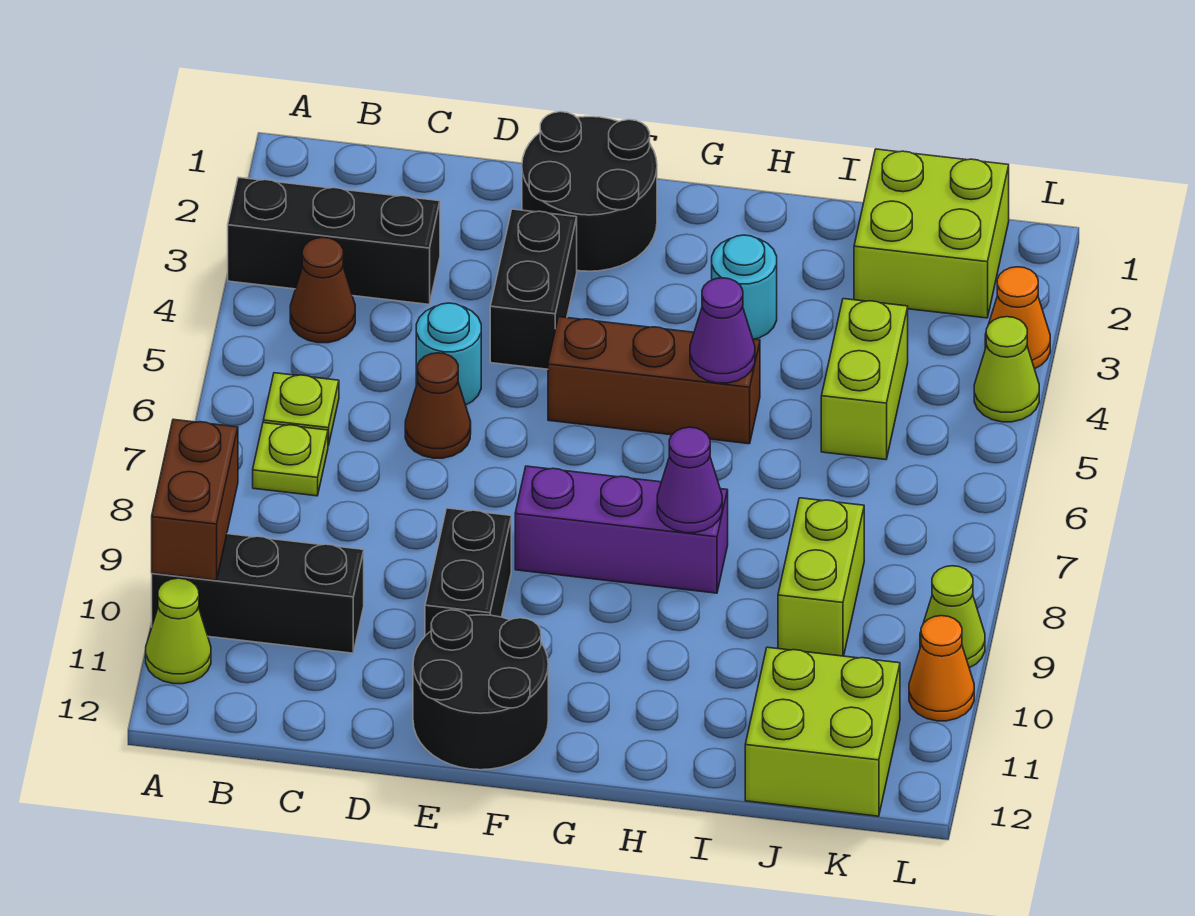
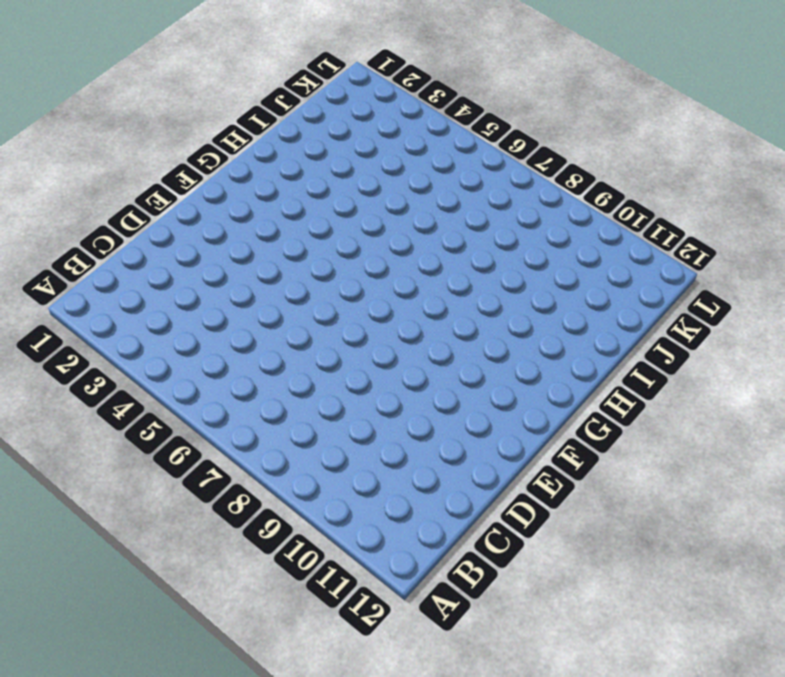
none -> black 1x3 brick [228,177,440,304]
none -> black 1x3 brick [152,534,364,653]
none -> lime 1x1 cone [146,578,211,684]

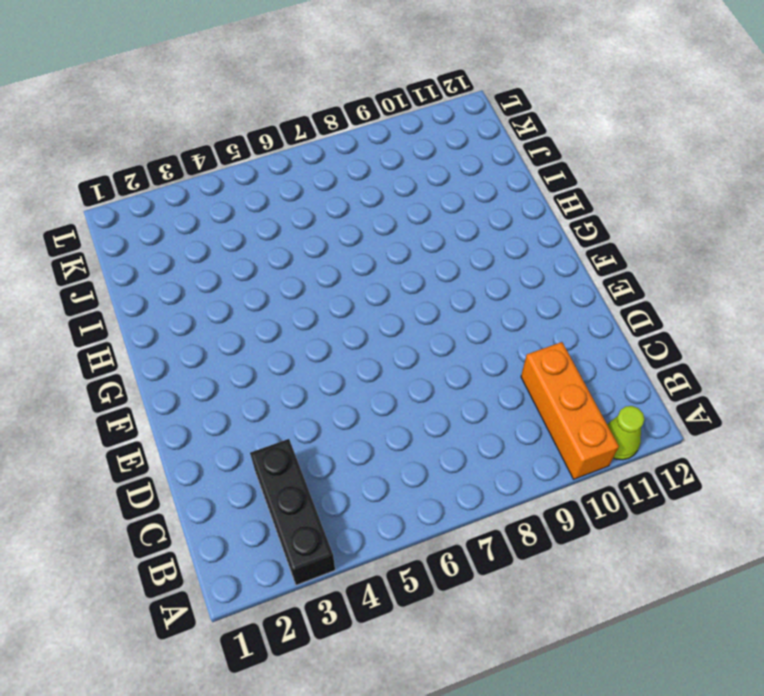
orange 1x3 brick [521,342,619,479] -> black 1x3 brick [152,534,364,653]
none -> brown 1x1 cone [290,237,355,343]
none -> lime 1x1 plate [263,373,339,446]
none -> lime 1x1 plate [253,423,328,496]

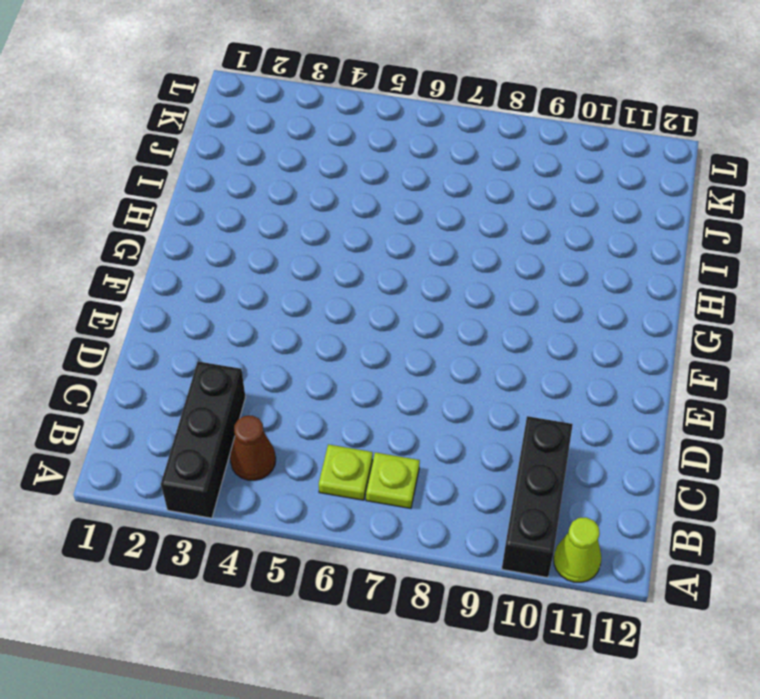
none -> cyan 1x1 round brick [416,303,481,405]
none -> brown 1x1 cone [405,353,471,458]
none -> black 2x2 round brick [522,112,657,271]

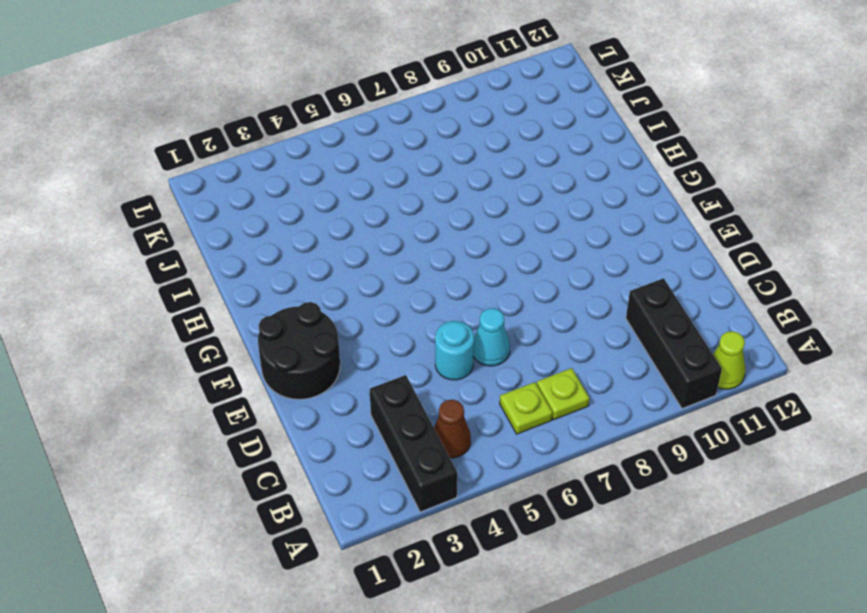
cyan 1x1 cone [473,308,510,366] -> brown 1x1 cone [405,353,471,458]
none -> black 1x2 brick [490,209,577,369]
none -> black 1x2 brick [425,508,511,636]
none -> black 2x2 round brick [413,610,548,770]

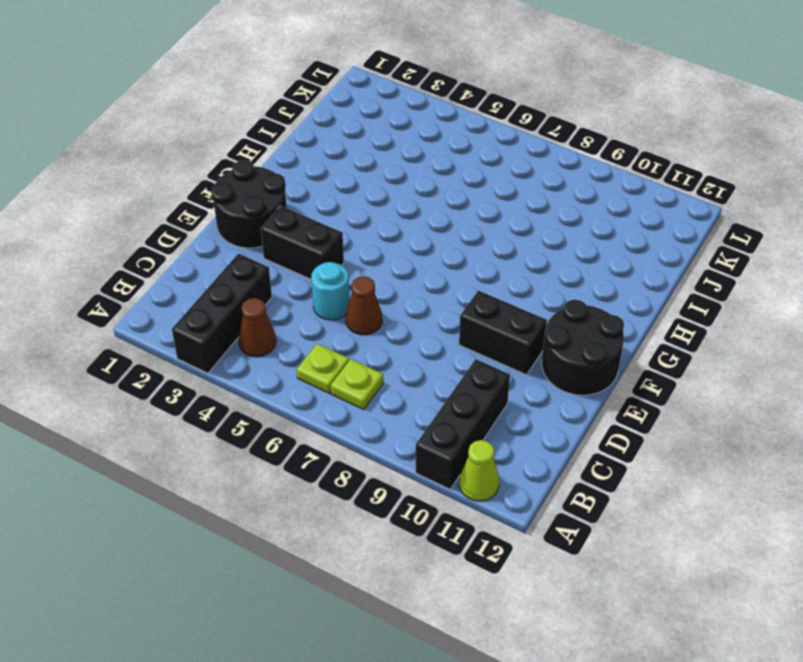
none -> brown 1x3 brick [548,317,760,444]
none -> purple 1x3 brick [515,466,728,593]
none -> cyan 1x1 round brick [712,235,777,339]

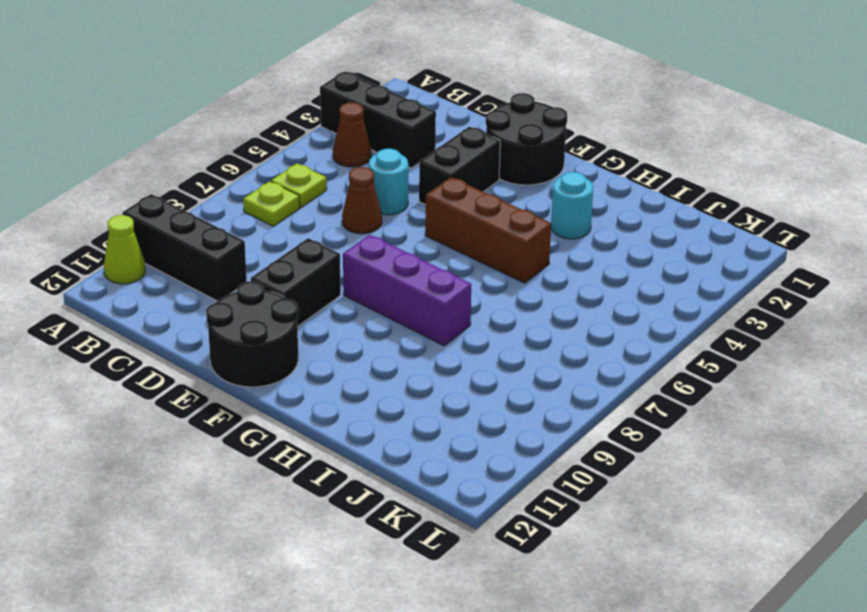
none -> lime 2x2 brick [854,149,1009,318]
none -> lime 1x2 brick [821,299,908,460]
none -> lime 1x2 brick [778,498,864,656]

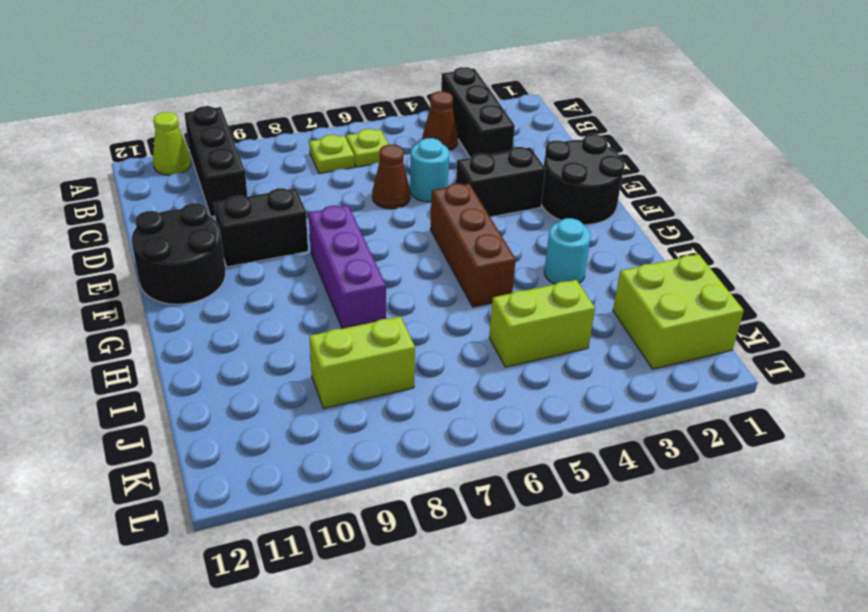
none -> lime 2x2 brick [745,647,900,816]
none -> orange 1x1 cone [985,267,1050,369]
none -> lime 1x1 cone [974,317,1039,422]

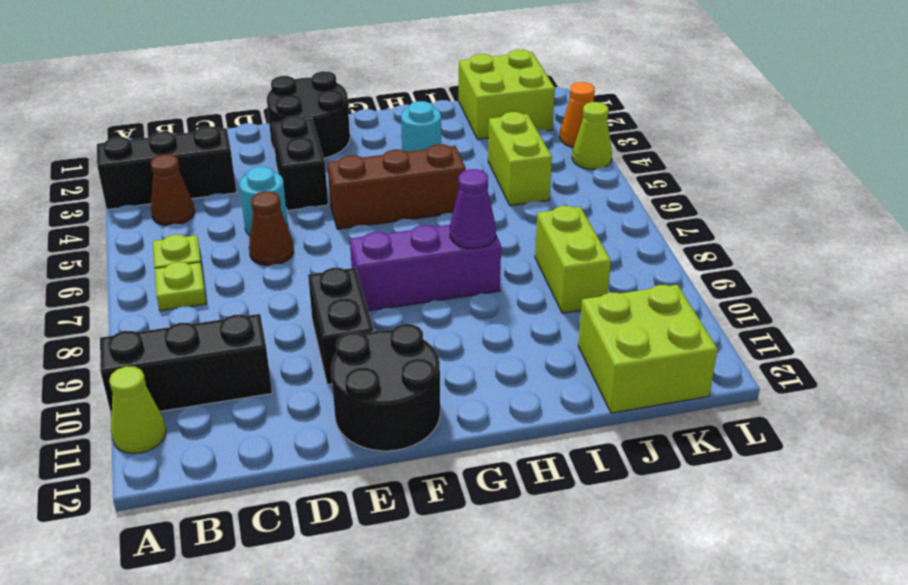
none -> lime 1x1 cone [920,566,985,668]
none -> orange 1x1 cone [909,616,974,721]
none -> brown 1x2 brick [152,419,238,580]

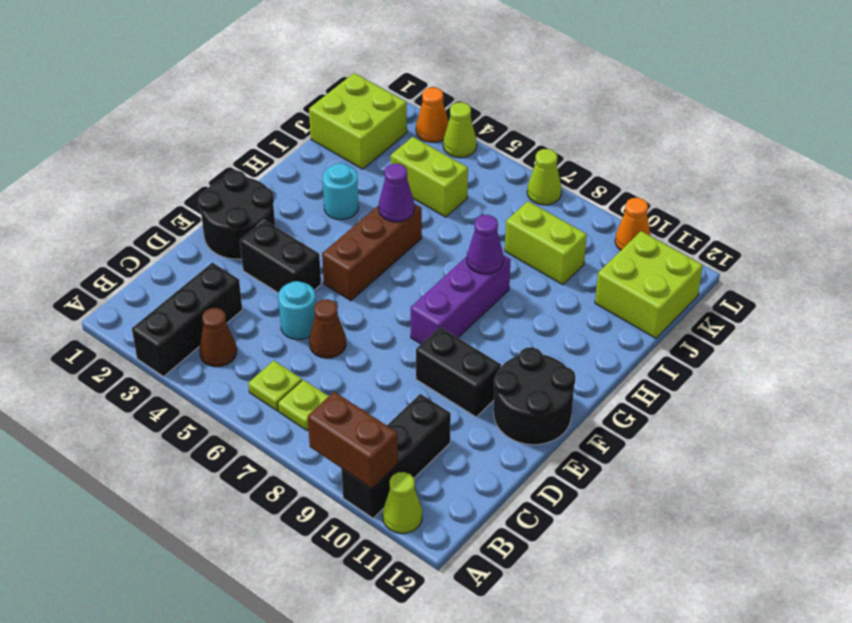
lime 1x1 cone [527,149,562,205] -> lime 1x1 cone moved to [920,566,985,668]

